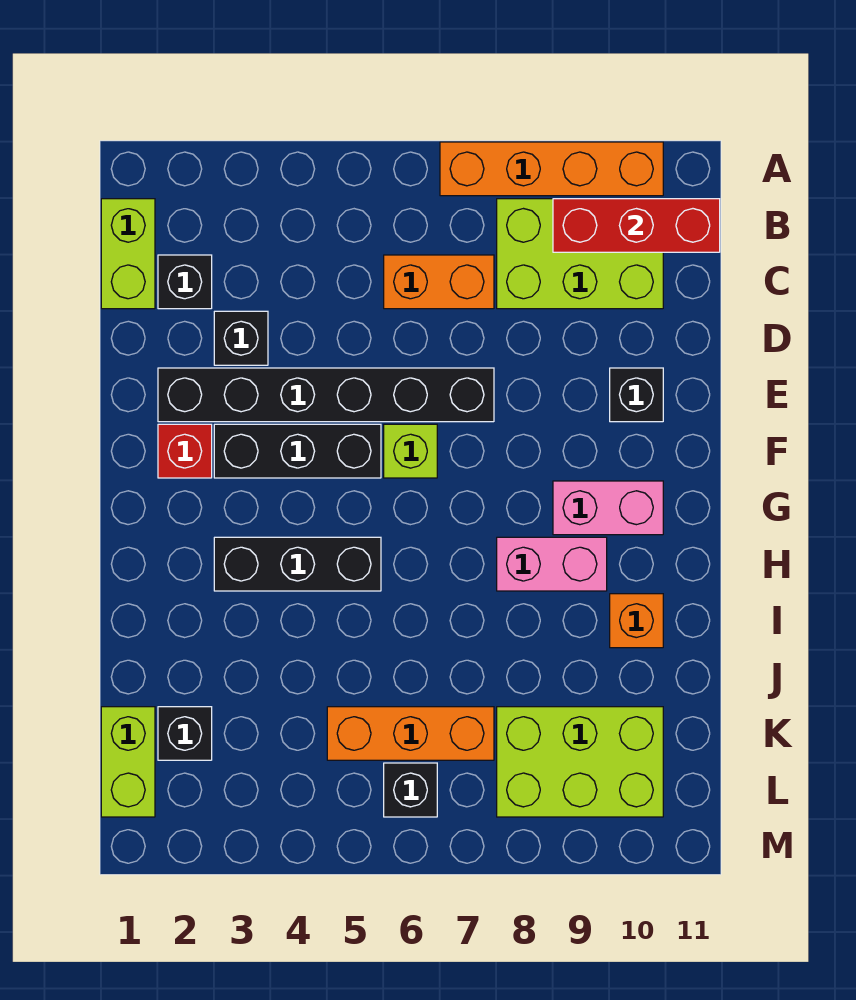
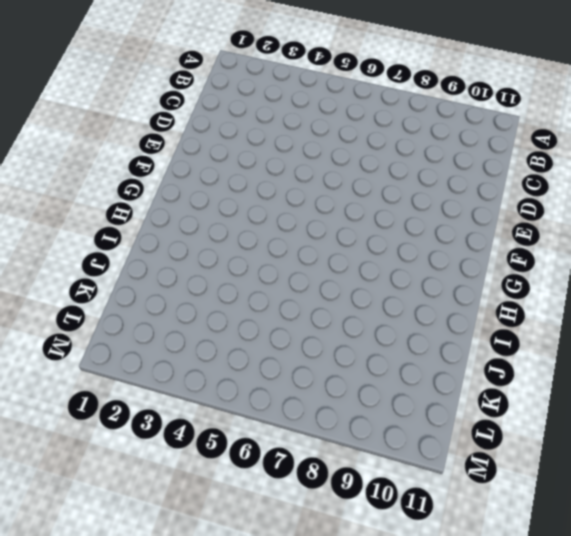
none -> orange 1x4 brick [440,142,663,196]
none -> lime 1x2 brick [101,199,155,309]
none -> lime 2x3 brick [497,199,663,309]

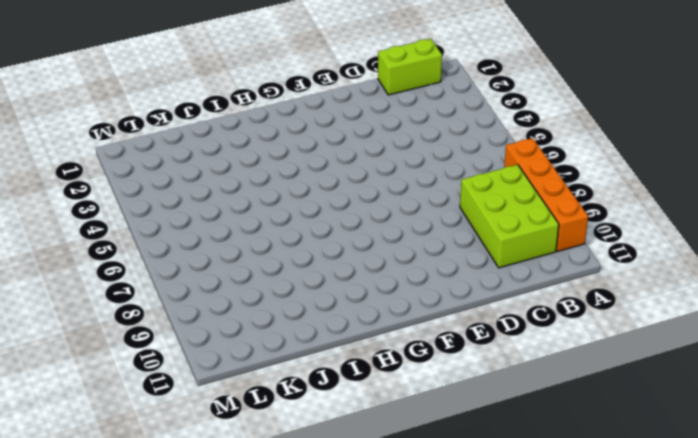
none -> black 1x1 brick [158,255,212,309]
none -> orange 1x2 brick [384,255,494,309]
none -> black 1x1 brick [214,311,268,365]

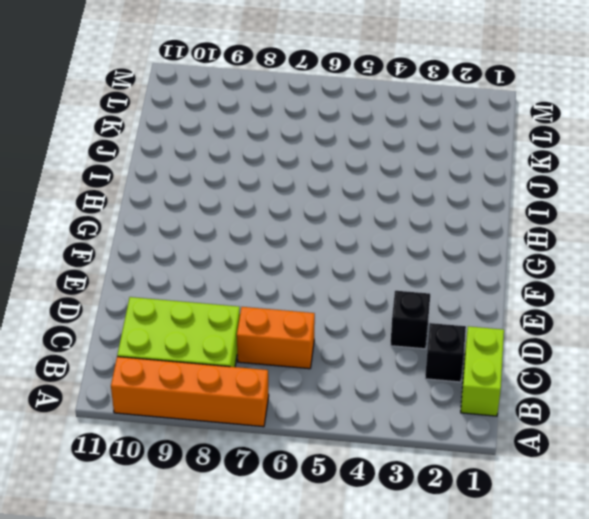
none -> black 1x6 brick [158,368,494,422]
none -> black 1x1 brick [610,368,663,422]
none -> red 1x1 brick [158,424,212,478]

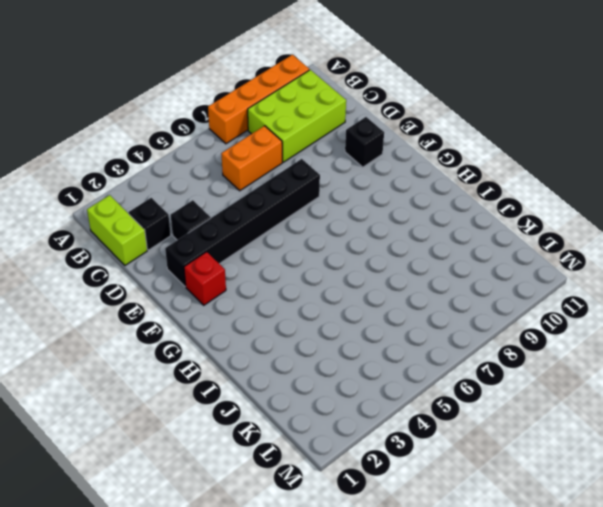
none -> black 1x3 brick [214,424,381,478]
none -> lime 1x1 brick [384,424,437,478]
none -> pink 1x2 brick [553,481,663,535]

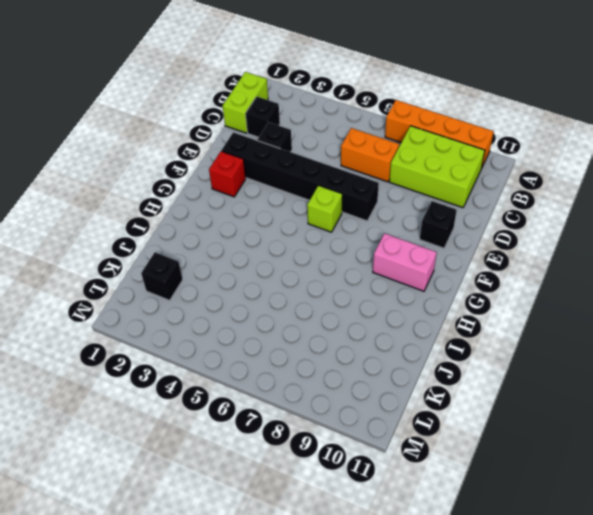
none -> black 1x3 brick [214,424,381,478]
none -> black 1x3 brick [214,537,381,591]
none -> pink 1x2 brick [497,537,607,591]

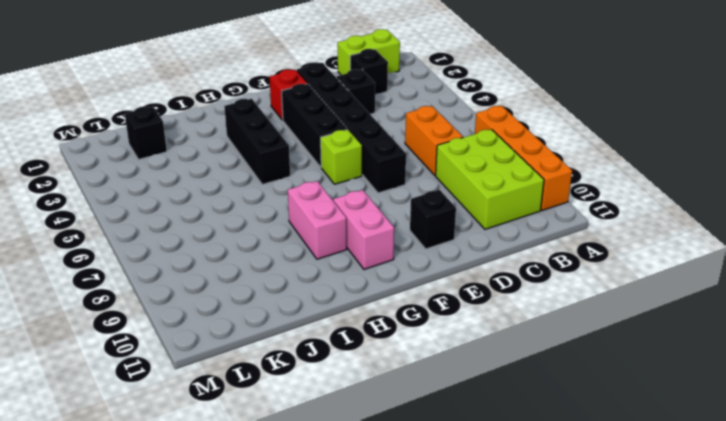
none -> orange 1x1 brick [610,594,663,648]
none -> lime 1x2 brick [101,707,155,817]
none -> orange 1x3 brick [327,707,494,760]

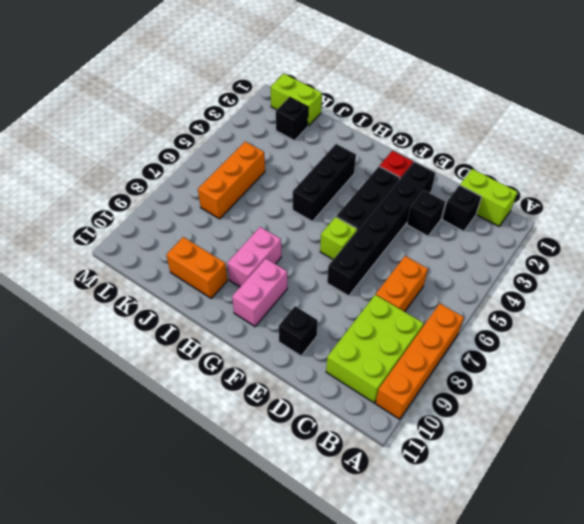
orange 1x2 brick [166,237,228,298] -> orange 1x1 brick [610,594,663,648]
none -> lime 2x3 brick [497,707,663,817]
none -> black 1x1 brick [384,763,437,817]
none -> red 1x3 brick [553,199,720,252]

